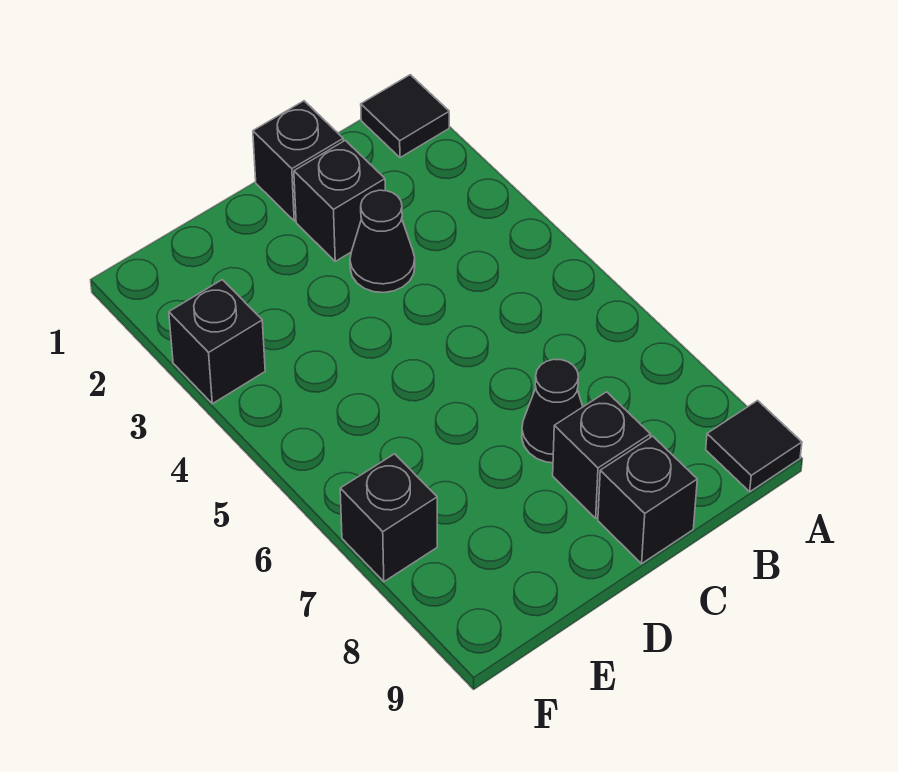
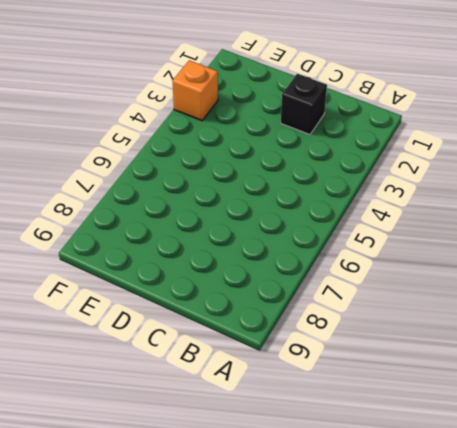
orange 1x1 brick [173,60,218,121] -> black 1x1 brick [169,280,265,404]
none -> black 1x1 tile [361,75,449,158]
none -> black 1x1 tile [706,401,802,492]

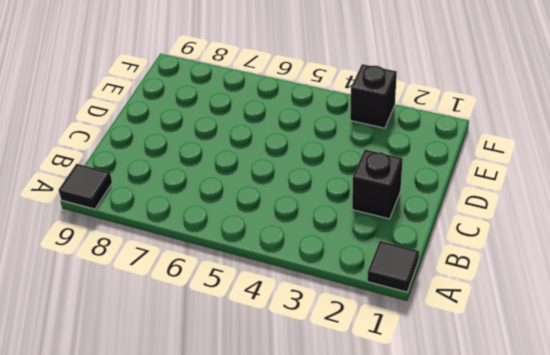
none -> black 1x1 brick [253,101,343,221]
none -> black 1x1 cone [350,190,415,293]

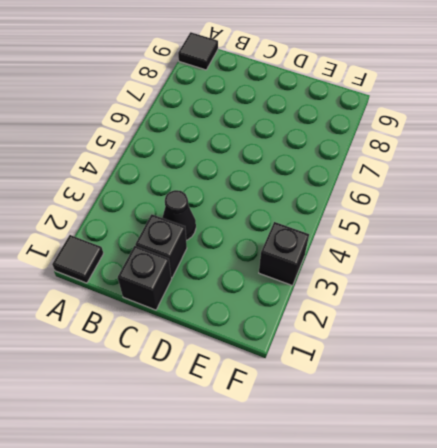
none -> black 1x1 cone [522,359,583,463]
none -> black 1x1 brick [553,392,651,518]

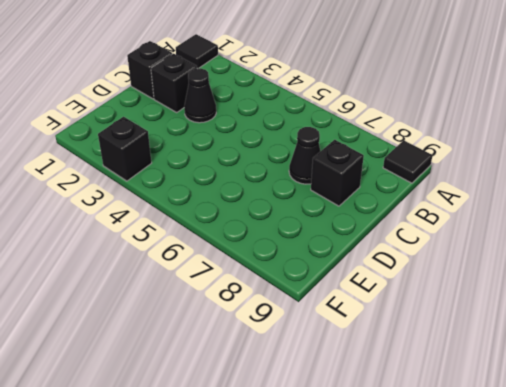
none -> black 1x1 brick [598,436,697,564]
none -> black 1x1 brick [340,454,437,582]

